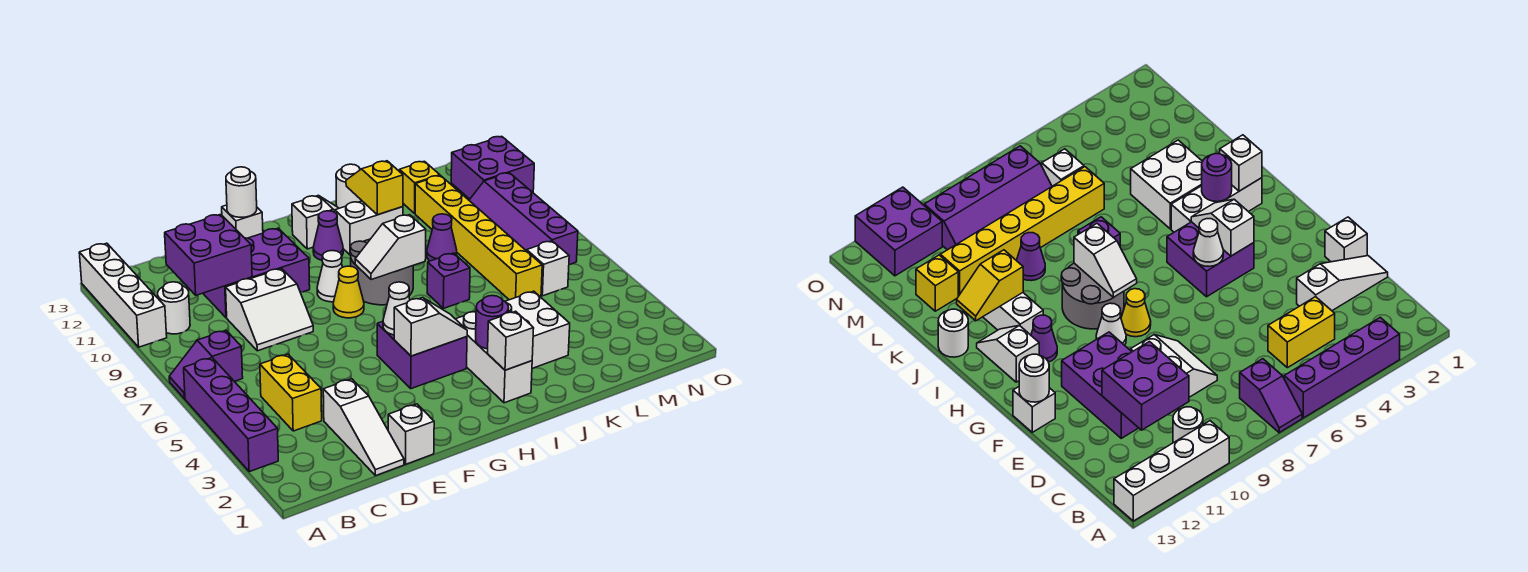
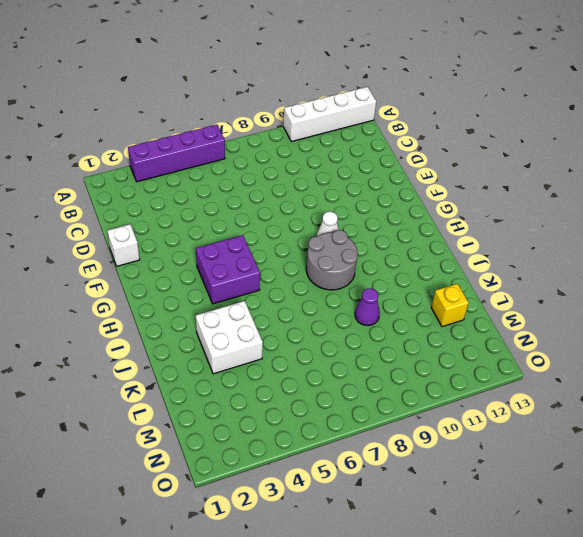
none -> purple 1x2 slope [169,331,243,399]
none -> white 1x1 round brick [158,282,190,334]
none -> yellow 1x2 brick [260,354,322,431]
none -> white 1x3 slope [323,379,404,476]

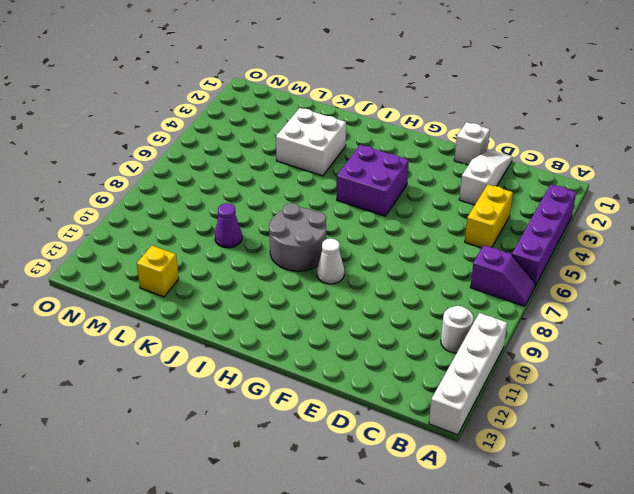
none -> white 2x2 slope [226,269,313,351]
none -> purple 2x3 brick [203,228,310,318]
none -> white 1x1 brick [222,205,263,238]
none -> yellow 1x1 cone [333,266,364,318]

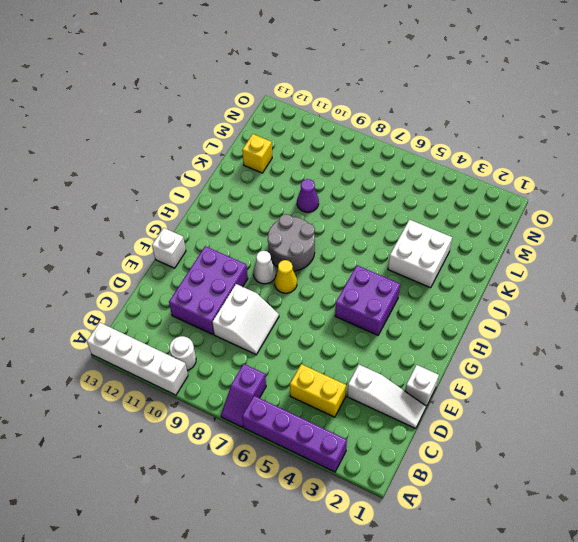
none -> purple 1x1 cone [313,211,343,260]
none -> white 1x2 slope [292,195,339,249]
none -> white 1x3 brick [456,312,532,403]
none -> white 1x2 brick [335,201,403,255]

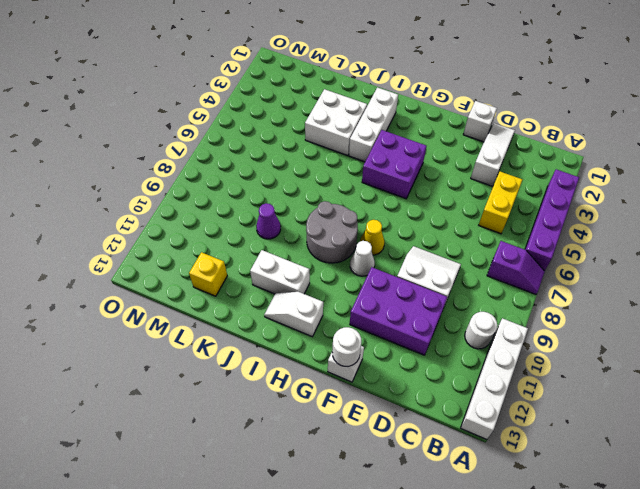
none -> purple 1x1 cone [313,211,343,260]
none -> purple 1x1 brick [427,253,470,308]
none -> white 1x1 round brick [336,164,362,208]
none -> yellow 1x6 brick [415,176,542,300]

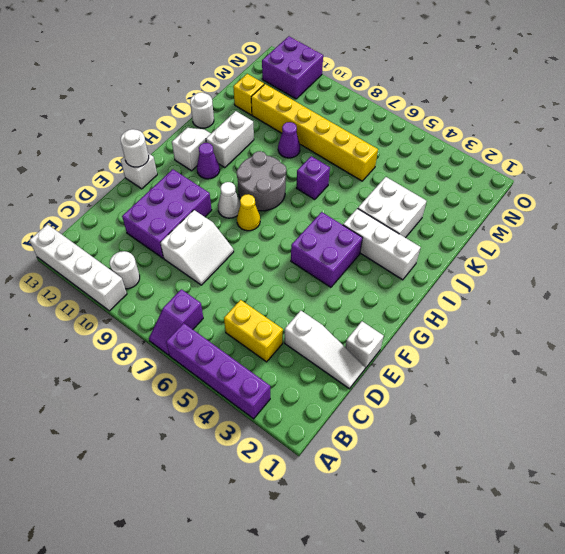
none -> white 1x1 brick [527,241,569,296]
none -> purple 2x4 slope [469,173,578,265]
none -> purple 2x2 brick [165,214,252,295]
none -> white 1x2 slope [394,298,467,356]

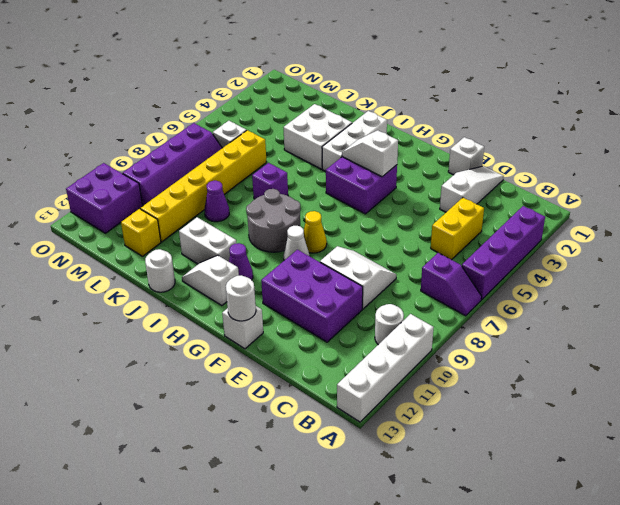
none -> purple 2x2 brick [165,214,252,295]
none -> white 1x1 cone [383,282,410,335]
none -> white 1x2 slope [355,215,426,280]
none -> white 1x1 brick [488,311,534,370]

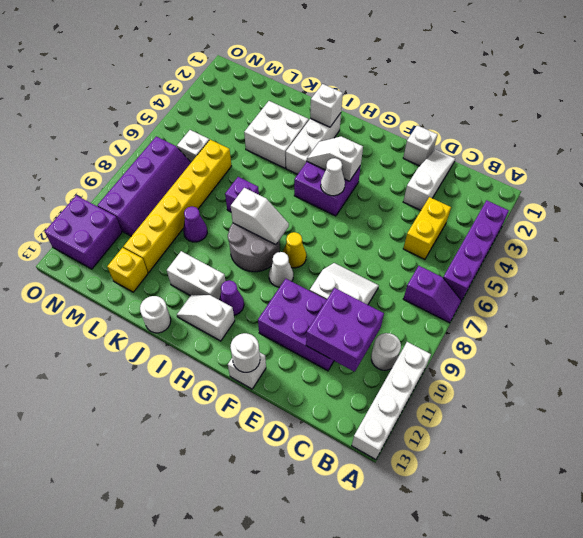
none -> purple 1x1 round brick [476,296,509,349]
none -> yellow 1x2 slope [346,161,403,215]

